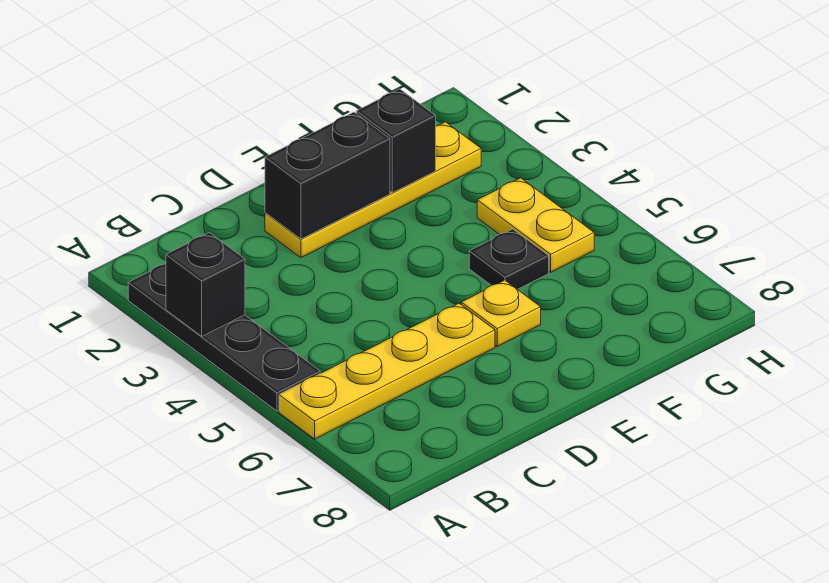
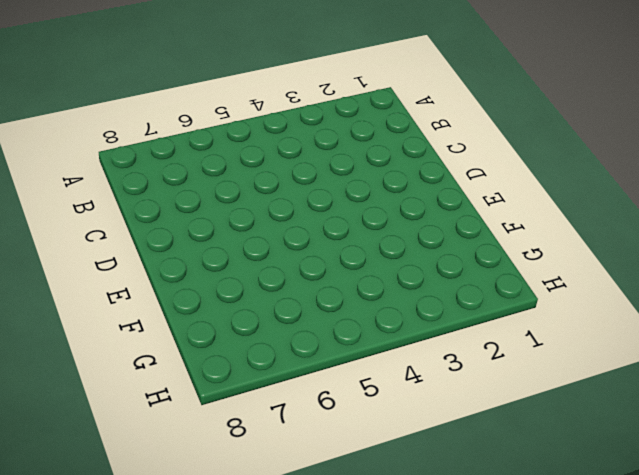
none -> black 1x4 plate [128,264,320,411]
none -> yellow 1x4 plate [279,303,495,439]

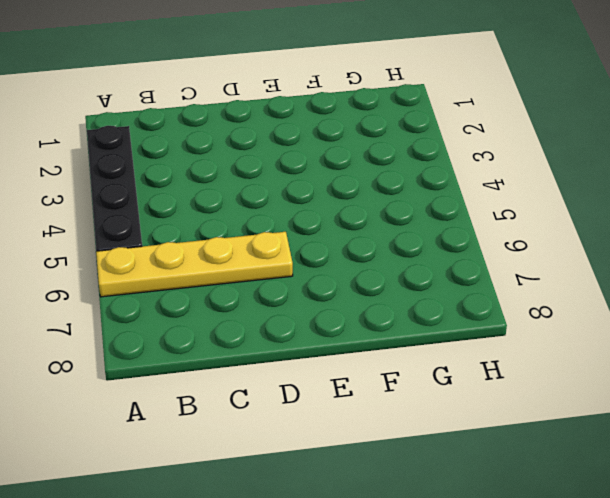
none -> yellow 1x4 plate [265,122,481,258]
none -> yellow 1x1 plate [461,280,541,347]

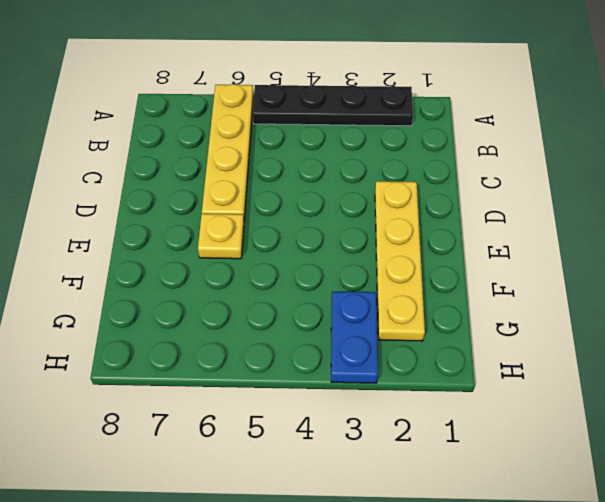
blue 1x2 plate [331,292,378,383] -> none
none -> black 1x1 plate [469,229,549,289]
none -> yellow 1x2 plate [477,178,594,272]

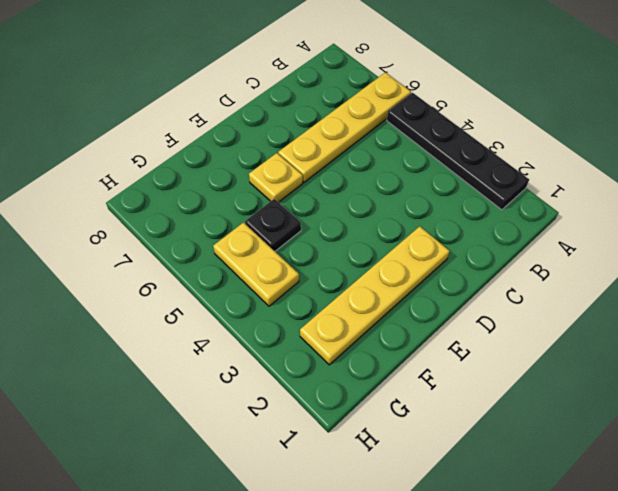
none -> black 1x1 brick [166,233,245,336]
none -> black 1x2 brick [265,112,390,239]

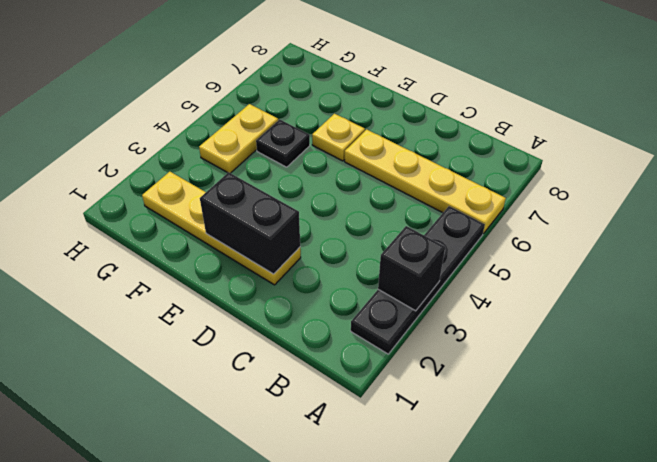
none -> black 1x1 brick [356,89,436,193]

